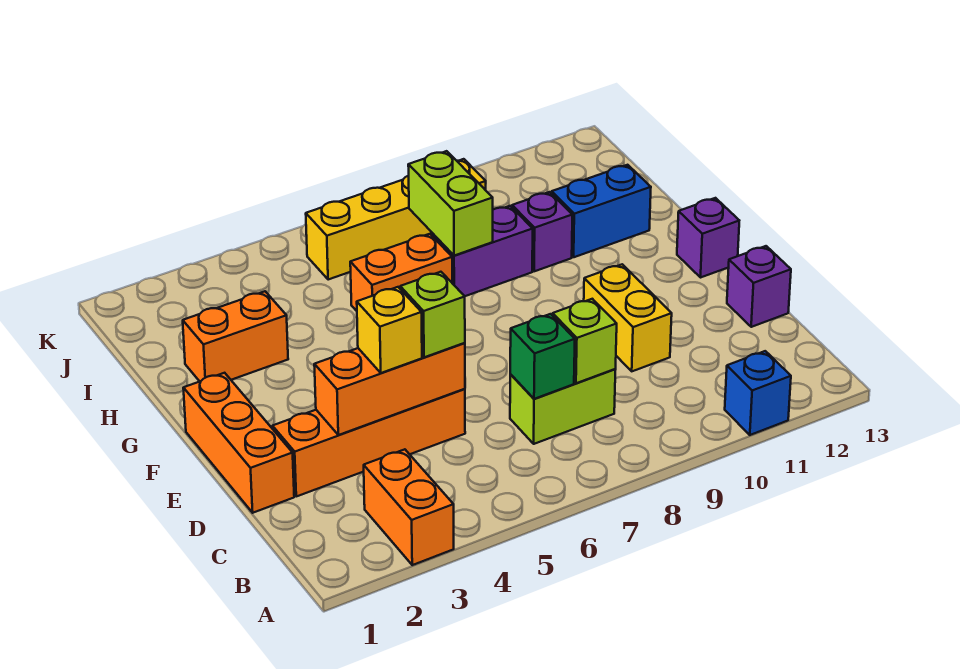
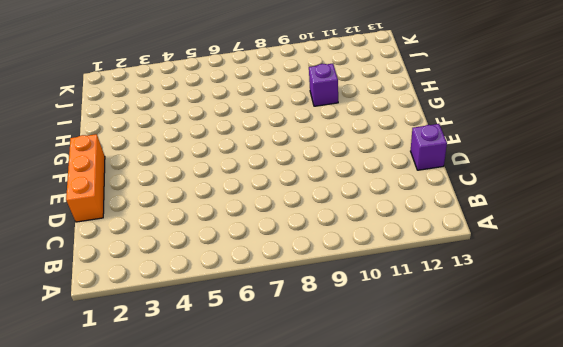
none -> orange 1x2 brick [364,449,454,565]
none -> blue 1x1 brick [725,351,791,435]
none -> lime 1x2 brick [510,369,616,444]

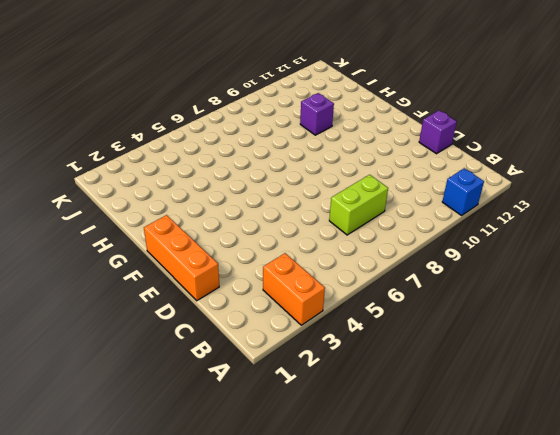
none -> orange 1x4 brick [272,389,465,496]
none -> yellow 1x2 brick [584,264,672,371]
none -> purple 1x1 brick [677,198,739,278]

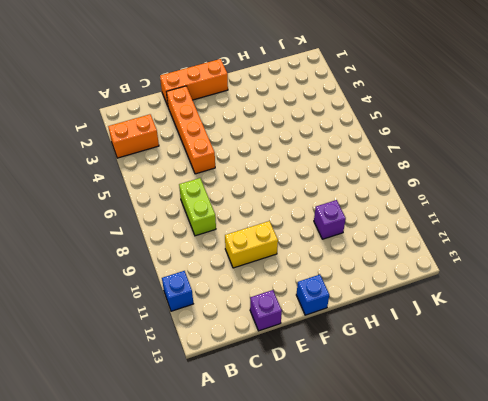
blue 1x1 brick [296,275,329,315] -> purple 1x1 brick [677,198,739,278]
none -> orange 1x2 brick [183,291,288,381]
none -> orange 1x2 brick [350,234,452,311]
none -> purple 1x2 brick [432,206,533,296]

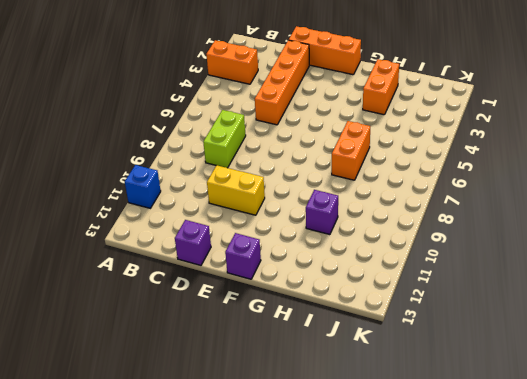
none -> purple 1x2 brick [432,206,533,296]
none -> blue 1x2 brick [552,165,651,257]
none -> yellow 1x4 brick [306,159,486,280]

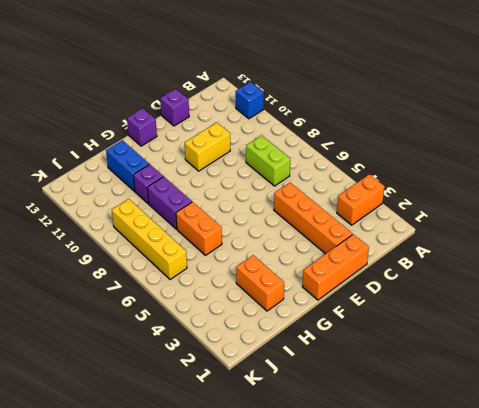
none -> green 1x1 brick [510,314,575,399]
none -> lime 1x1 brick [553,299,617,383]
none -> orange 1x3 brick [314,343,465,435]

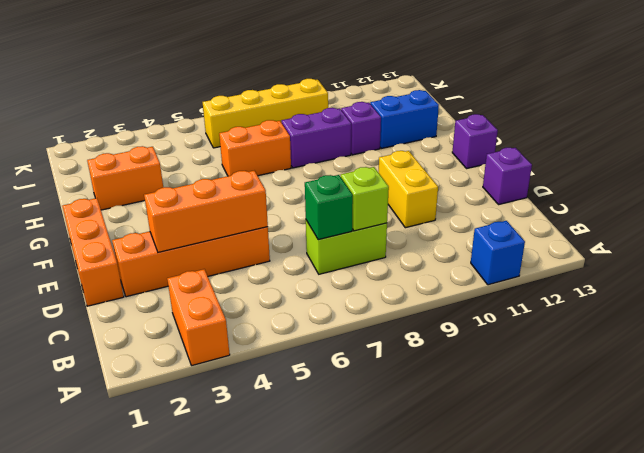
none -> lime 1x2 brick [408,151,493,256]
none -> yellow 1x1 brick [357,287,422,373]
none -> lime 1x1 brick [400,272,465,357]

